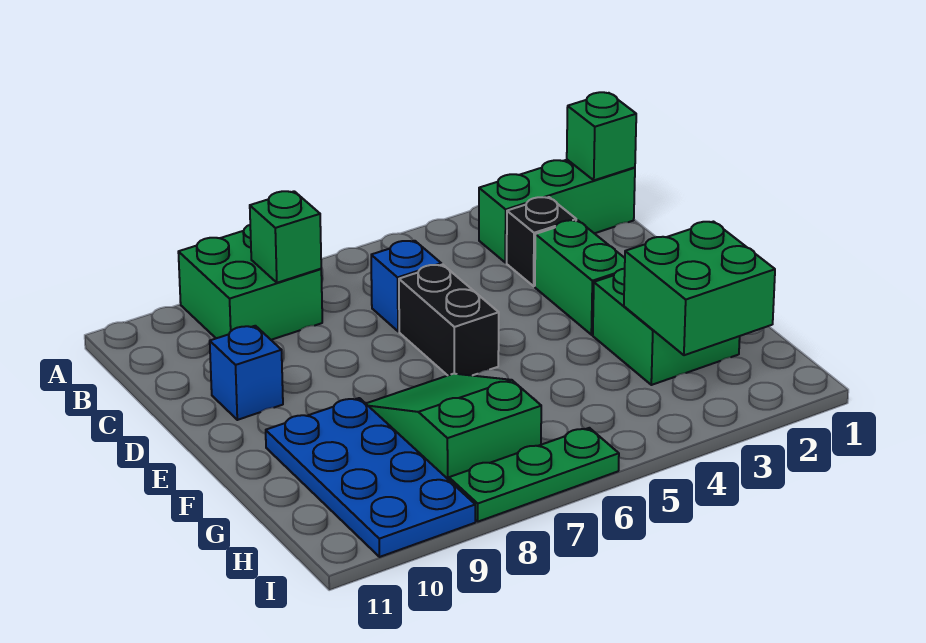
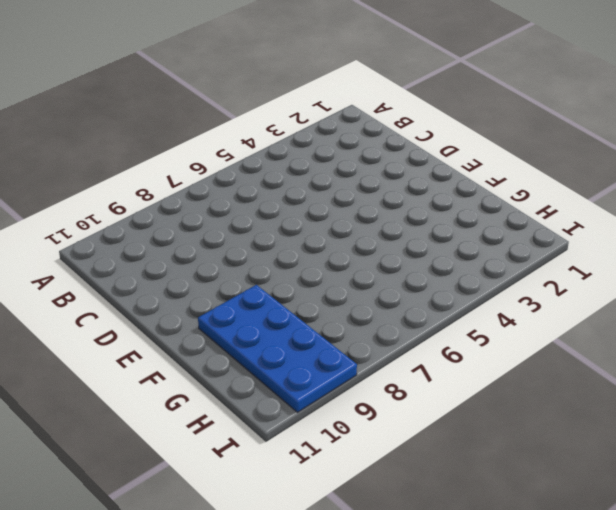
none -> green 2x2 brick [178,225,322,340]
none -> green 1x3 brick [479,160,635,263]
none -> black 1x1 brick [507,197,576,286]

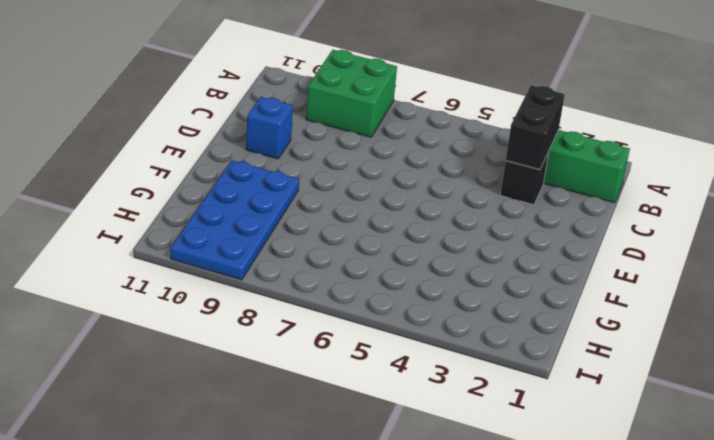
black 1x2 brick [506,85,565,170] -> black 1x2 brick moved to [399,265,499,376]
none -> blue 1x1 brick [371,241,441,331]
none -> green 1x2 brick [535,220,625,335]
none -> green 2x2 brick [593,269,740,385]

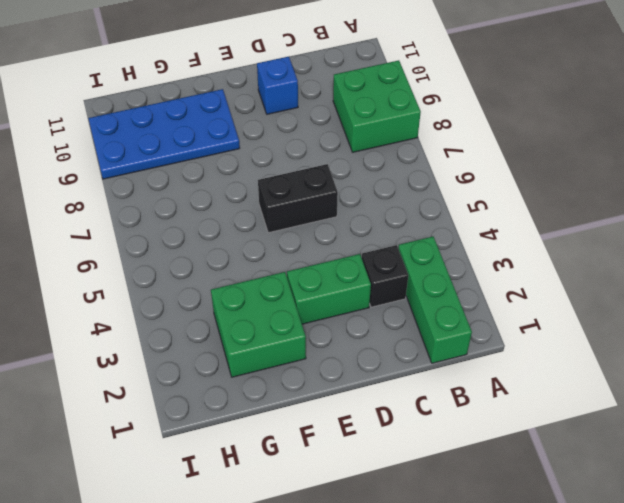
none -> blue 1x1 brick [371,241,441,331]
none -> green 2x3 slope [366,374,541,480]
none -> green 1x3 plate [449,428,619,522]

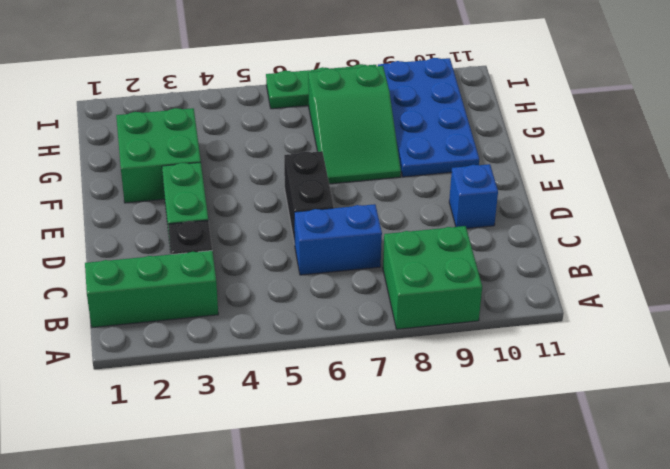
blue 1x2 brick [294,204,382,275] -> blue 1x1 brick [371,241,441,331]
none -> green 1x1 brick [567,92,636,180]
none -> green 1x1 brick [250,191,321,283]
none -> green 2x2 brick [624,222,775,355]

